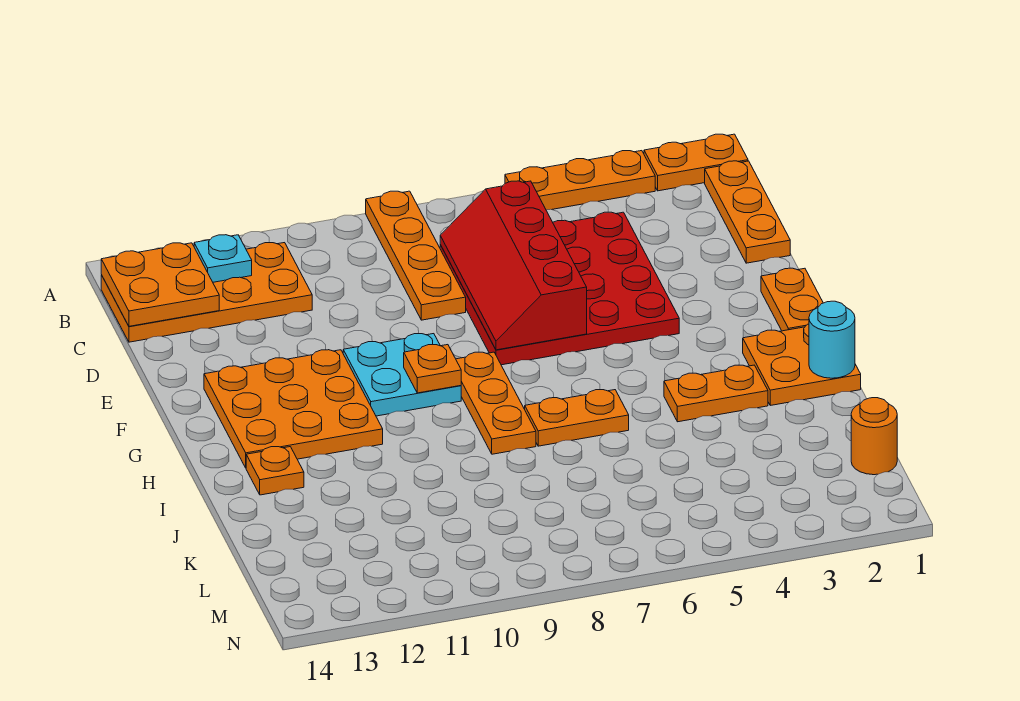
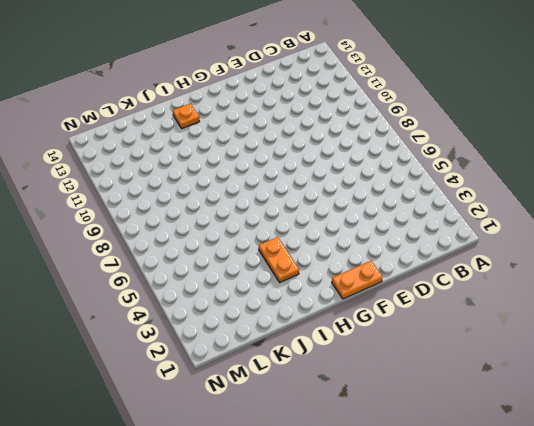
none -> orange 1x2 plate [644,134,748,191]
none -> orange 1x3 plate [505,151,655,210]
none -> orange 1x4 plate [366,191,466,320]

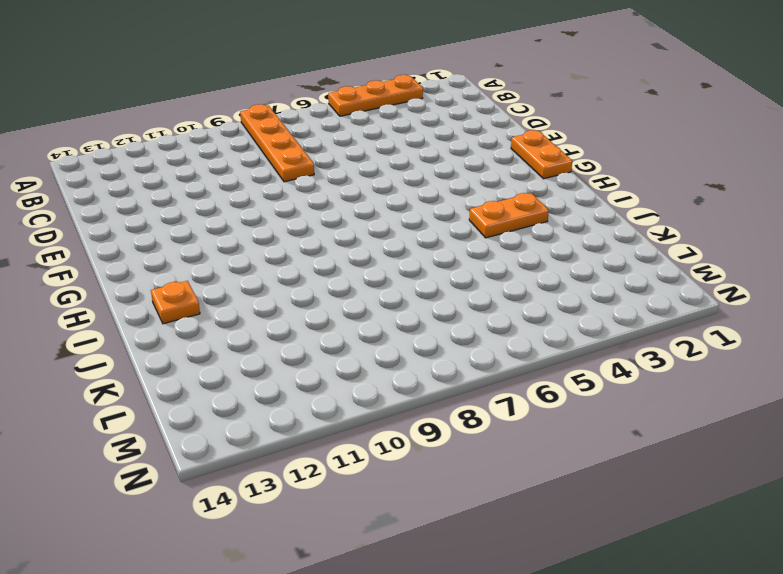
none -> orange 1x2 plate [644,134,748,191]
none -> orange 1x3 plate [705,161,790,263]
none -> orange 2x4 plate [101,243,312,342]

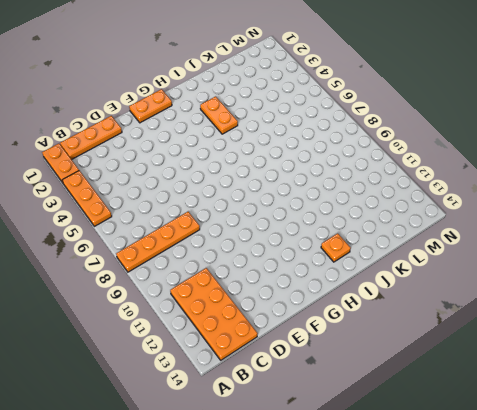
none -> red 4x4 plate [440,212,679,365]
none -> cyan 2x2 plate [343,334,461,416]
none -> orange 3x3 plate [204,350,383,468]

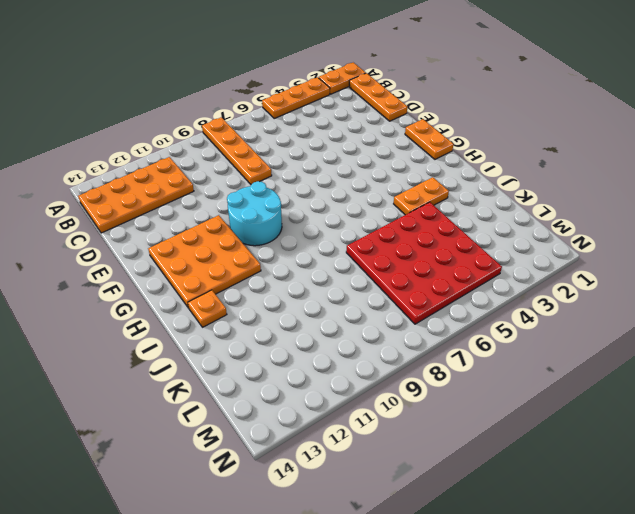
cyan 2x2 round brick [227,181,282,246] -> cyan 2x2 plate [343,334,461,416]
red 4x4 plate [346,202,502,324] -> red 4x4 plate moved to [440,212,679,365]
none -> orange 1x3 plate [456,352,536,454]
none -> orange 2x2 plate [743,324,861,405]
none -> orange 1x2 plate [525,390,629,446]

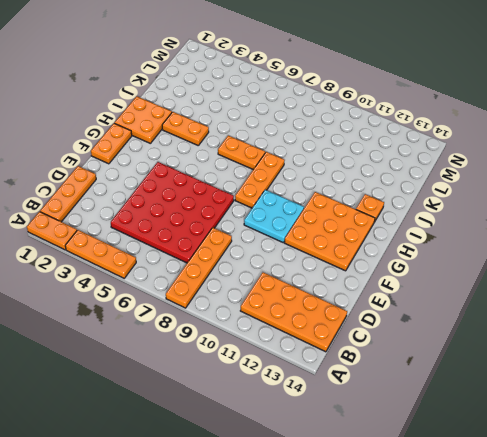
none -> orange 1x1 round brick [851,398,897,475]
none -> cyan 1x1 plate [194,235,252,282]
none -> orange 2x2 plate [101,243,219,326]

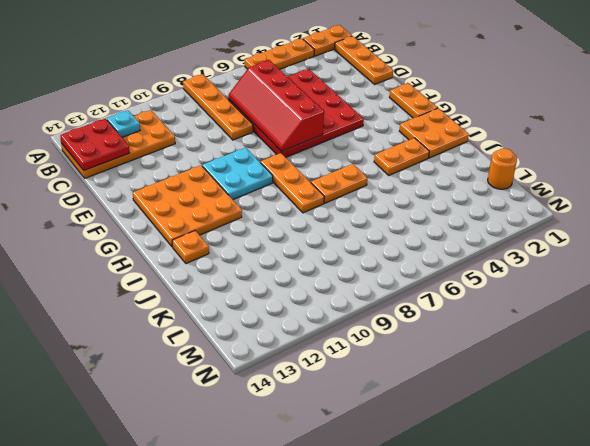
red 2x2 plate [60,118,129,170] -> orange 2x2 plate [101,243,219,326]
none -> orange 1x1 plate [404,345,461,393]
none -> cyan 1x1 round brick [809,301,855,378]

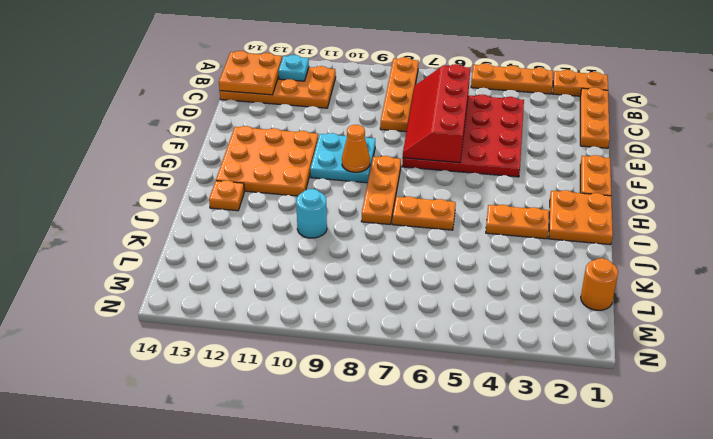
orange 1x1 cone [342,125,370,172] -> orange 1x1 plate [404,345,461,393]
cyan 1x1 round brick [296,189,327,238] -> cyan 1x1 round brick moved to [809,301,855,378]

